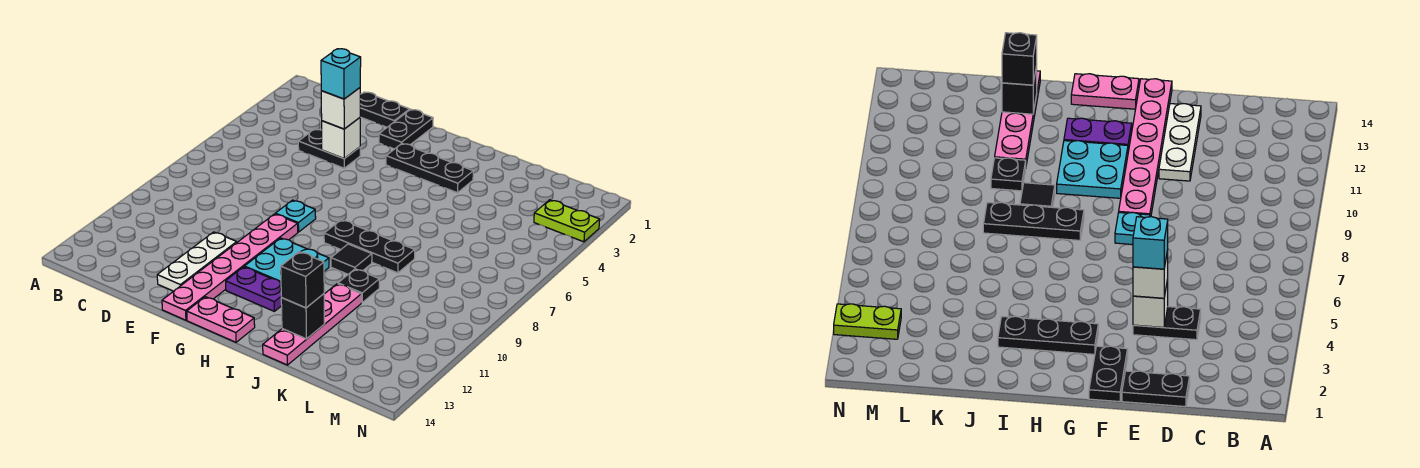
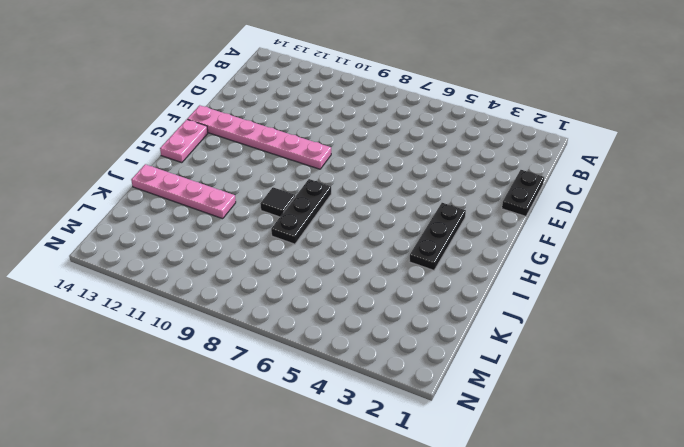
none -> black 1x2 plate [298,129,360,168]
none -> white 1x3 plate [157,232,237,291]
none -> black 1x2 plate [379,110,433,149]

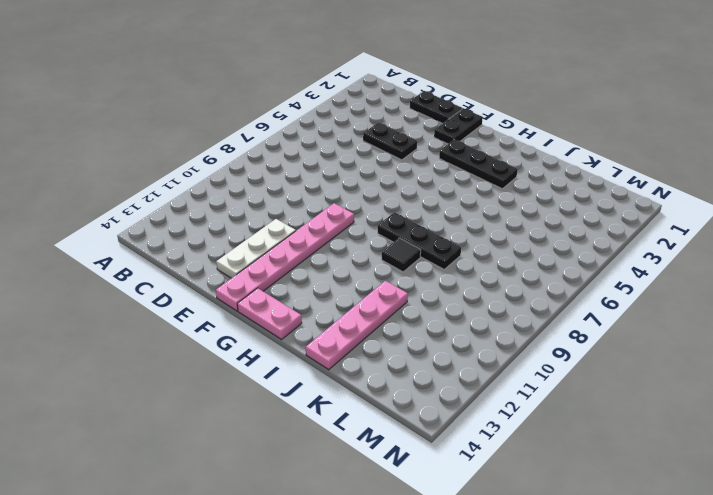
none -> cyan 1x1 plate [275,200,316,232]
none -> cyan 2x2 plate [244,238,329,282]
none -> purple 1x2 plate [226,267,282,311]

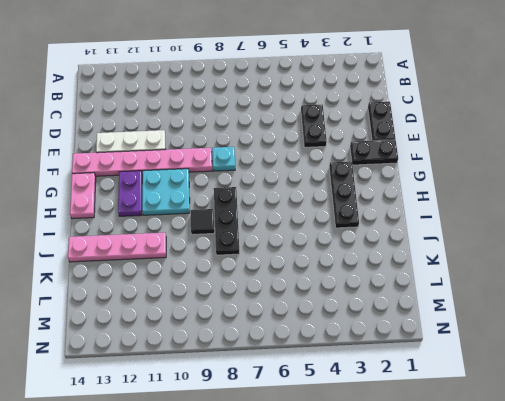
none -> black 1x1 plate [338,269,379,302]
none -> lime 1x2 plate [534,200,600,242]
none -> white 1x1 brick [322,118,360,159]

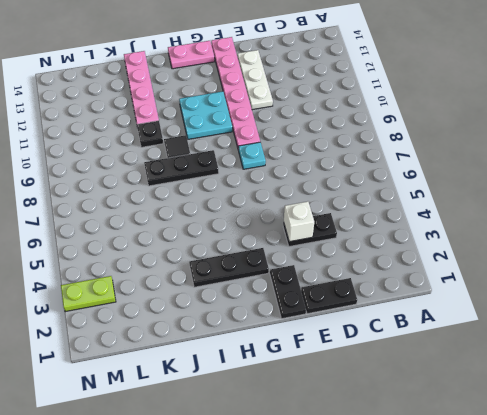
none -> purple 1x2 plate [226,267,282,311]
none -> black 1x1 brick [281,294,325,339]
none -> white 1x1 brick [321,88,360,129]

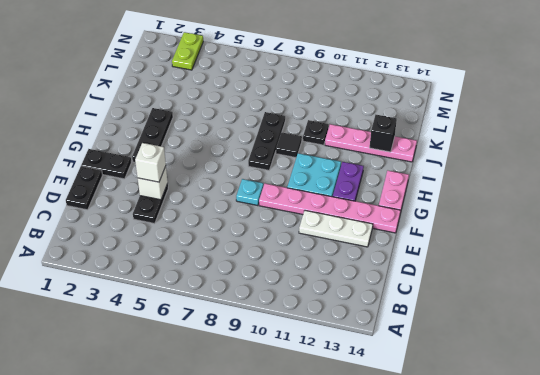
none -> black 1x1 brick [281,252,324,308]
none -> cyan 1x1 brick [321,49,361,99]

